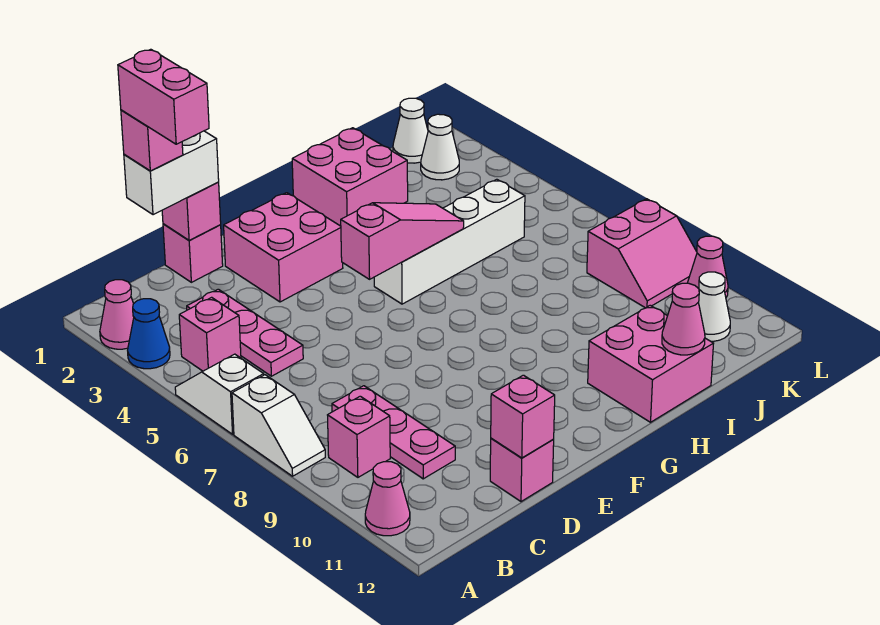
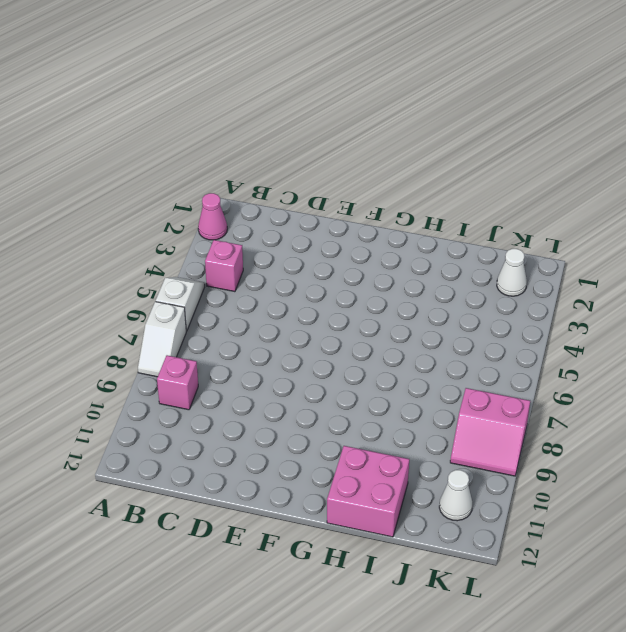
none -> blue 1x1 cone [128,299,170,369]
none -> pink 1x1 cone [365,462,410,536]
none -> pink 1x3 plate [187,289,303,376]

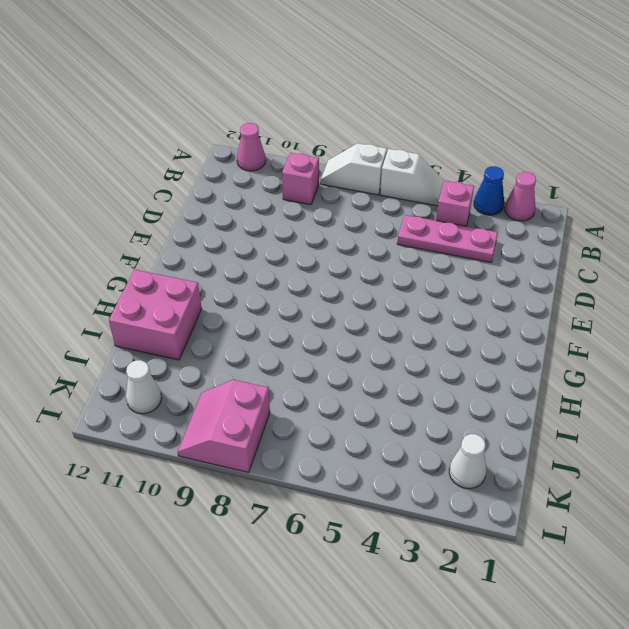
none -> pink 1x3 plate [332,386,455,479]
none -> pink 1x1 brick [163,224,223,282]
none -> pink 1x1 brick [490,438,554,502]

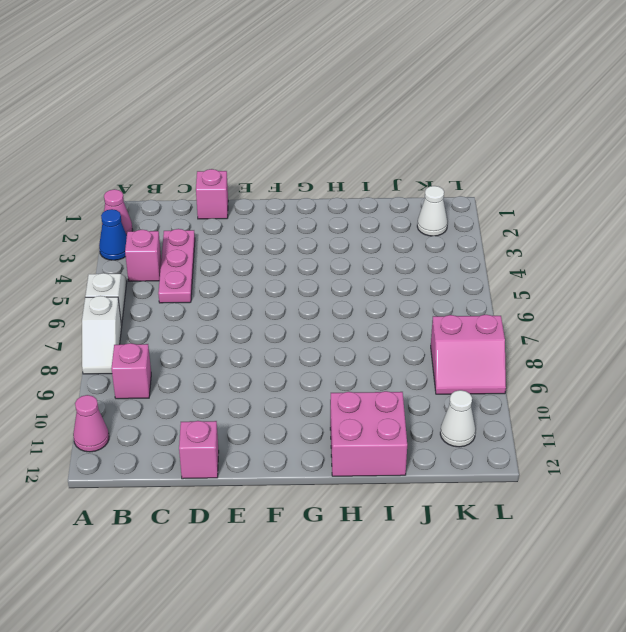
none -> pink 1x3 plate [332,386,455,479]
none -> pink 2x2 brick [224,193,343,302]
none -> white 1x4 brick [374,179,525,304]

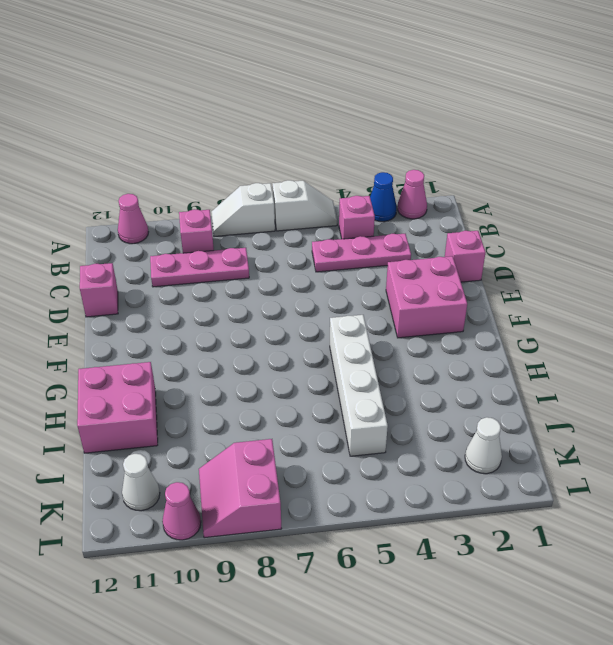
none -> pink 2x2 brick [292,128,408,226]
none -> white 1x1 cone [393,98,428,163]
none -> pink 1x1 brick [162,182,221,240]

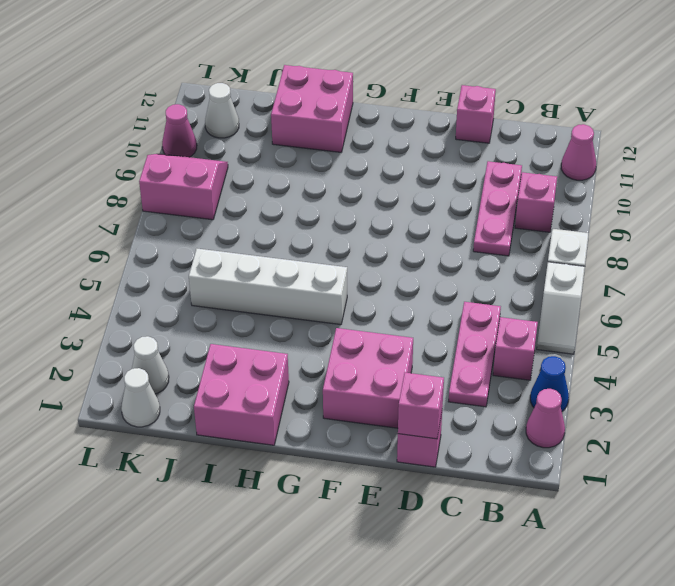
none -> pink 1x1 brick [491,375,555,458]
none -> pink 1x3 slope [341,203,464,279]
none -> pink 1x1 cone [662,283,705,355]

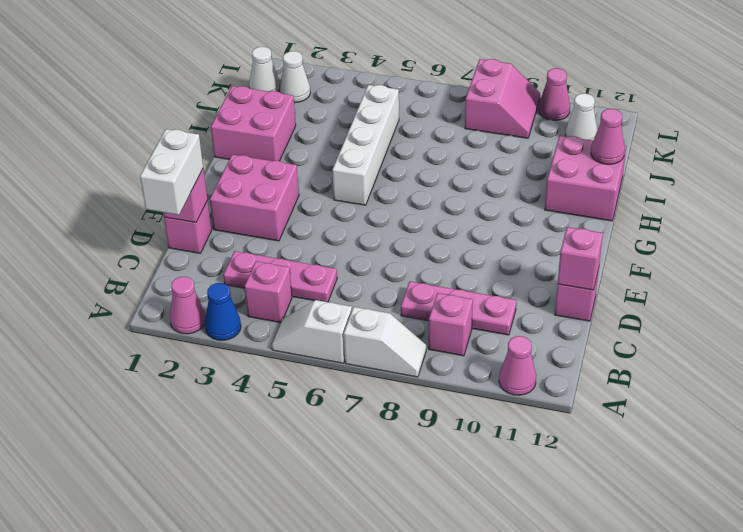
none -> pink 1x3 slope [341,203,464,279]
none -> pink 1x1 brick [121,110,183,171]
none -> pink 1x2 brick [118,49,209,144]

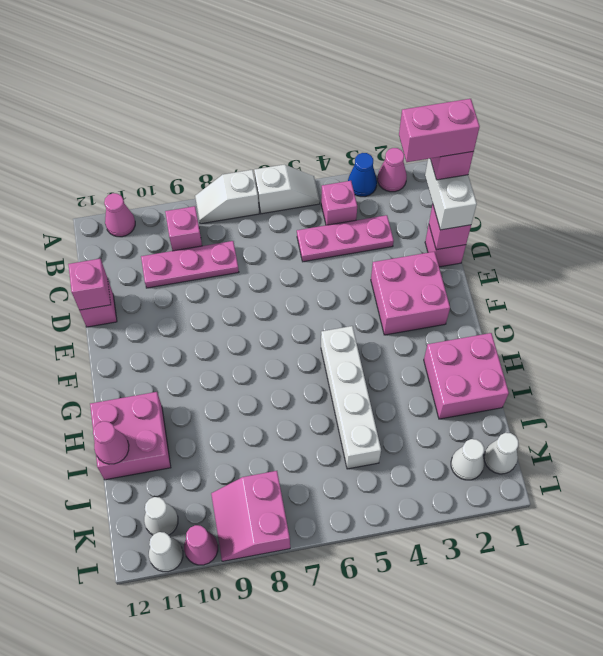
white 1x1 cone [149,532,183,572] -> none
none -> pink 1x3 slope [341,203,464,279]

